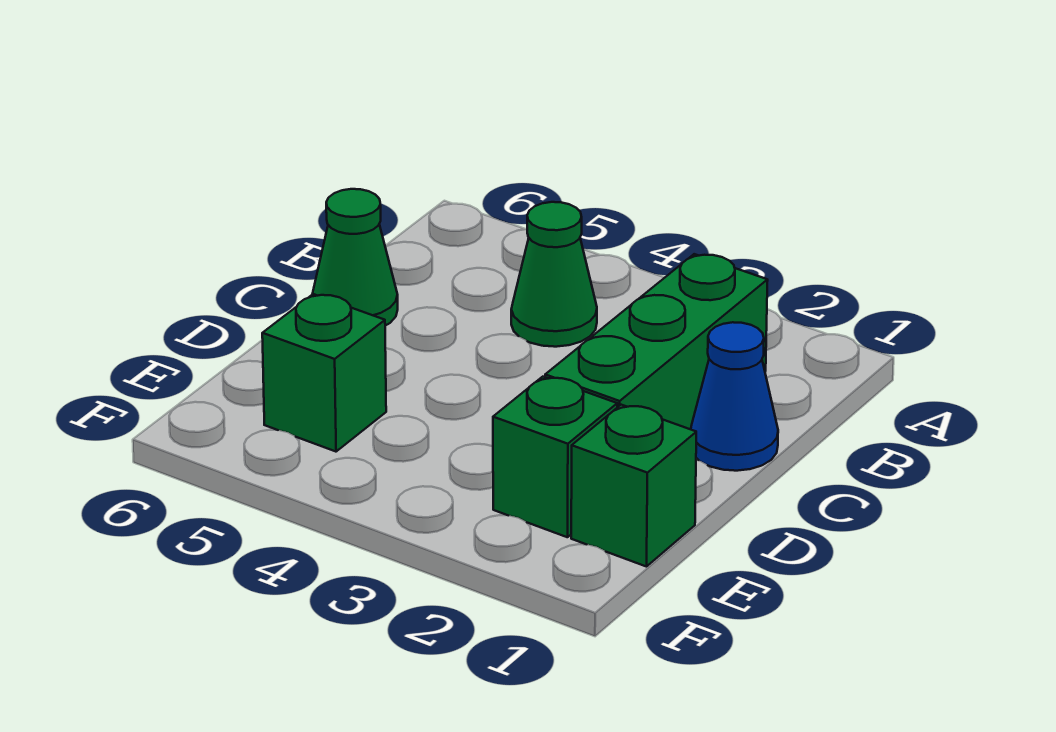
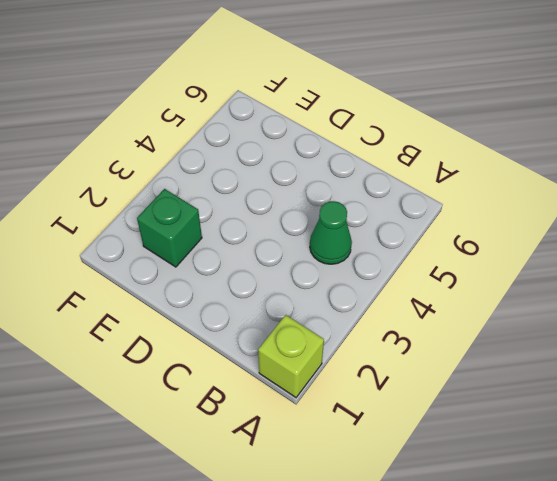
lime 1x1 brick [258,315,324,397] -> none
none -> green 1x3 brick [545,254,768,429]
none -> blue 1x1 cone [691,322,778,471]

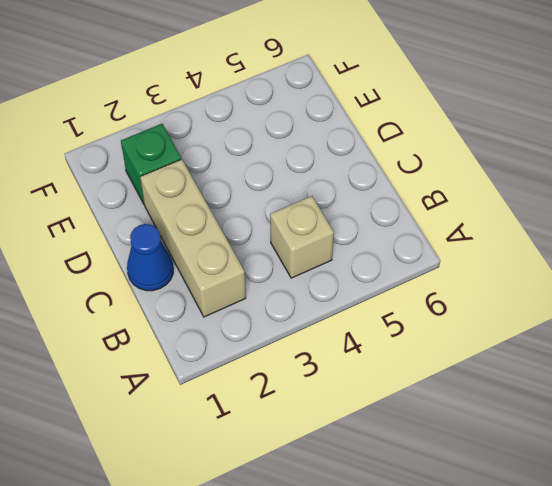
tan 1x3 brick [140,159,246,317] -> green 1x3 brick [545,254,768,429]
tan 1x1 brick [270,196,334,278] -> green 1x1 cone [511,202,597,347]
none -> green 1x1 cone [313,189,398,326]
none -> green 1x1 brick [571,405,696,567]

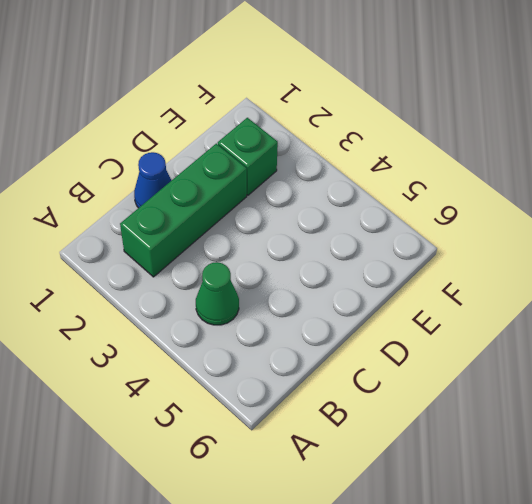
none -> green 1x1 cone [313,189,398,326]
none -> green 1x1 brick [571,405,696,567]

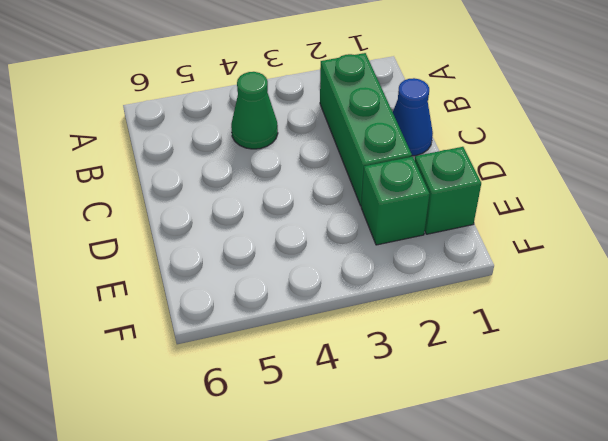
none -> green 1x1 cone [313,189,398,326]
none -> green 1x1 brick [262,294,386,452]

